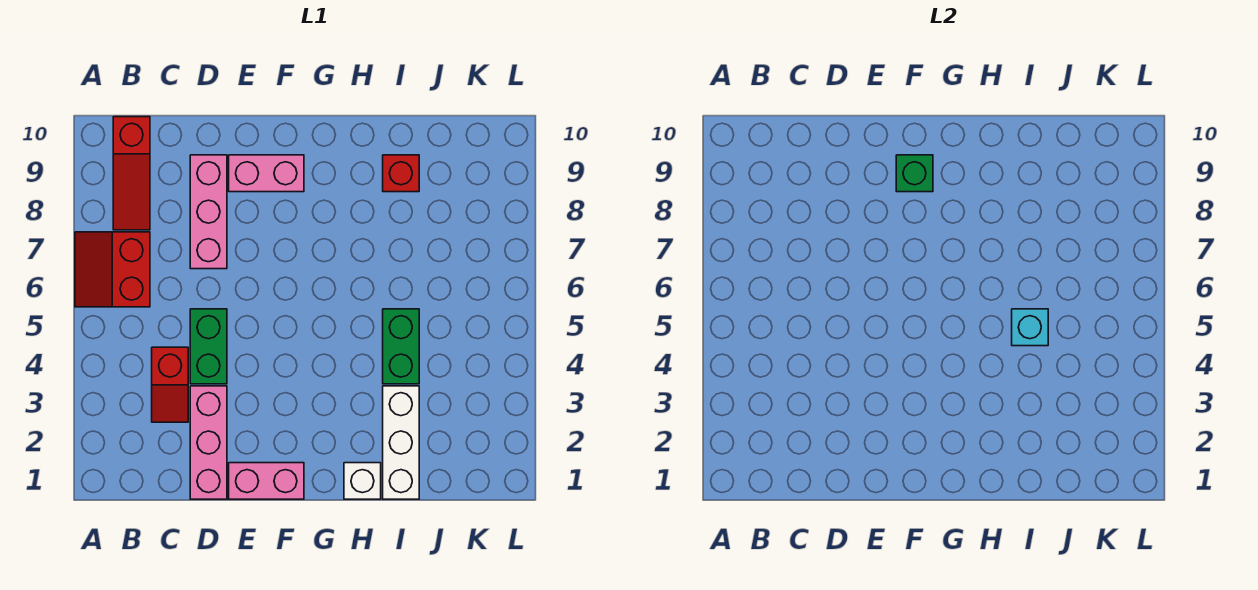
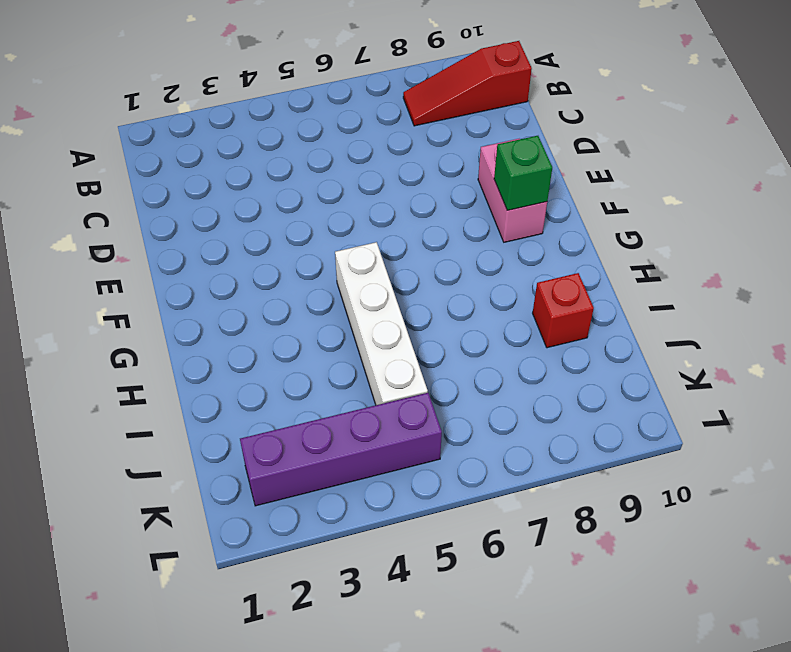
white 1x4 brick [335,242,428,405] -> green 1x2 brick [383,309,419,384]
purple 1x4 brick [240,393,442,506] -> none
none -> red 2x2 slope [75,232,150,307]
none -> red 1x2 slope [152,347,188,422]
none -> pink 1x3 brick [190,386,227,499]

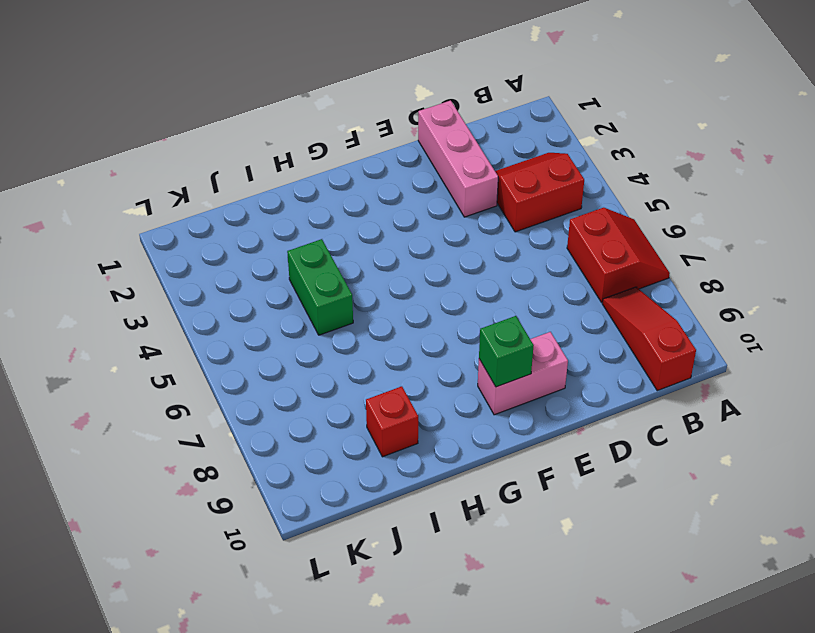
red 2x2 slope [495,153,584,232] -> red 1x2 slope [152,347,188,422]
none -> green 1x2 brick [190,309,227,384]
none -> pink 1x3 brick [190,155,227,269]
none -> pink 1x2 brick [229,463,304,499]

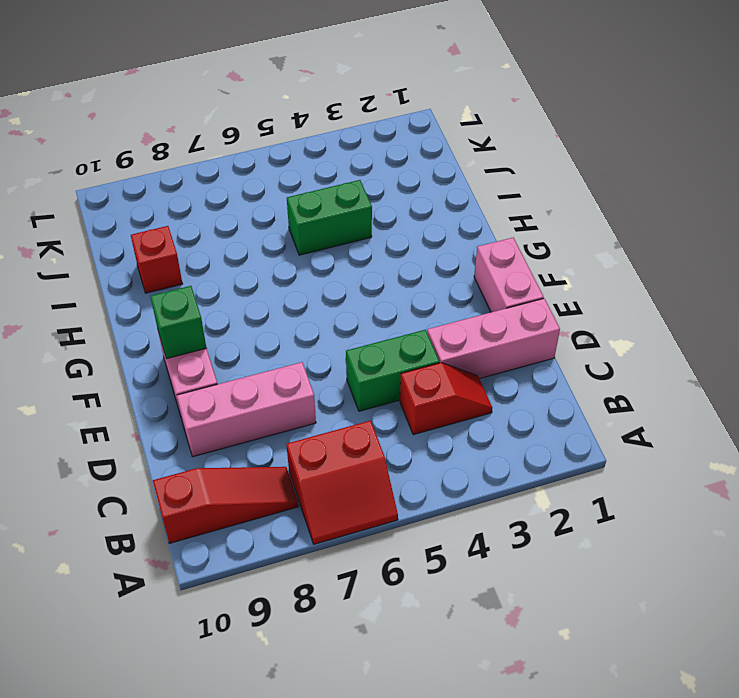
none -> white 1x1 brick [344,463,381,499]
none -> white 1x3 brick [383,386,419,499]
none -> cyan 1x1 brick [1012,309,1048,346]

